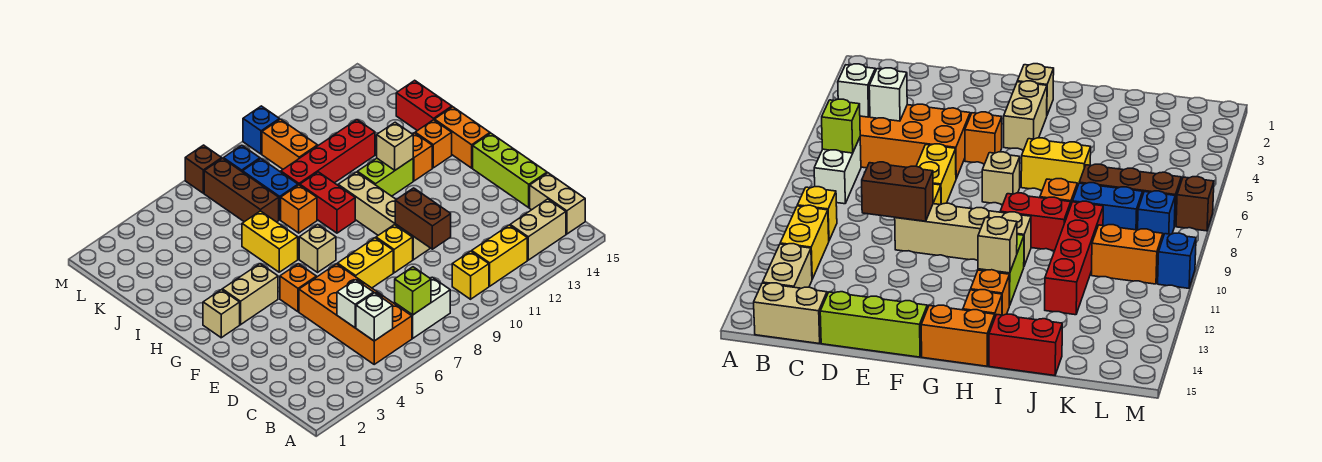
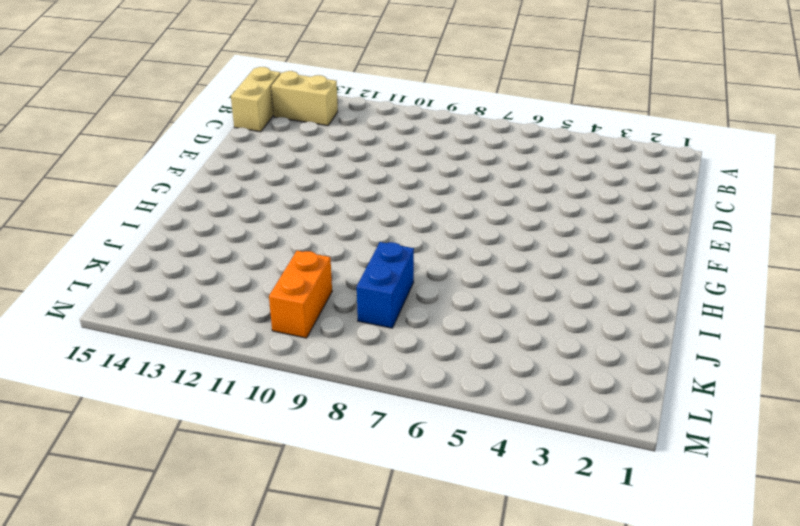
none -> orange 2x4 brick [299,264,412,364]
none -> white 1x2 brick [395,277,450,338]
none -> yellow 1x1 brick [452,251,489,299]
none -> yellow 1x2 brick [471,225,527,286]

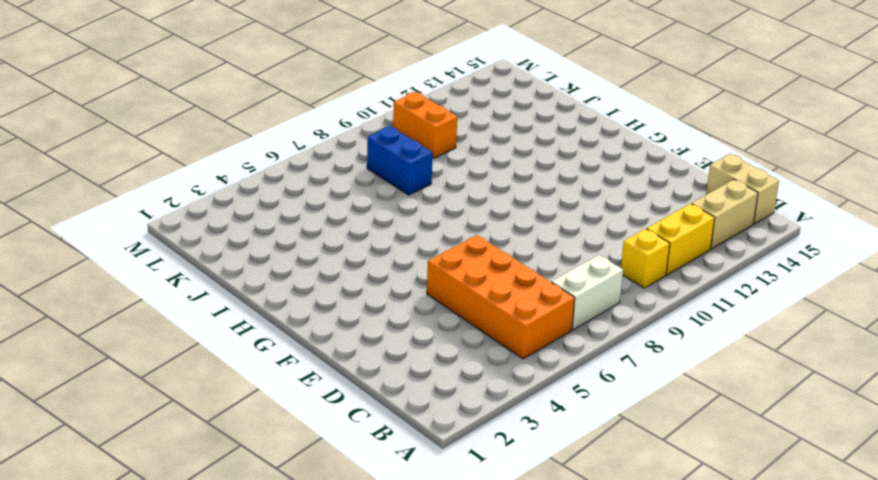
none -> lime 1x3 brick [473,133,547,208]
none -> yellow 1x2 brick [338,238,393,288]
none -> yellow 1x1 brick [376,225,413,273]
none -> tan 1x4 brick [338,172,430,260]

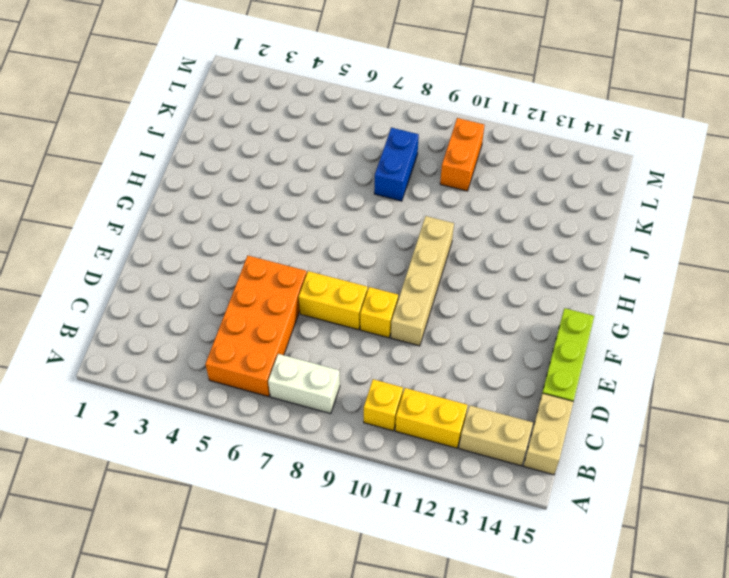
none -> orange 1x1 brick [280,264,316,312]
none -> tan 1x1 brick [203,290,240,338]
none -> tan 1x2 brick [222,264,278,325]
none -> tan 1x1 brick [299,224,336,272]

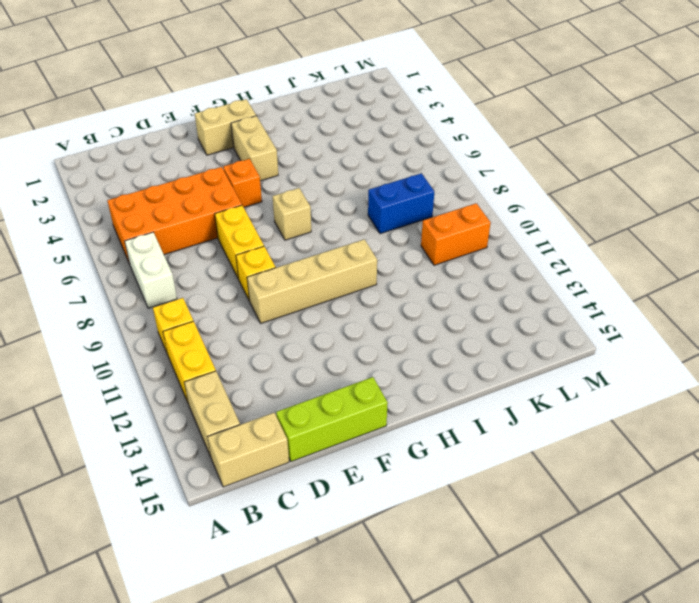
tan 1x2 brick [195,99,256,155] -> tan 1x1 brick [203,290,240,338]
none -> orange 1x2 brick [434,107,490,168]
none -> yellow 1x2 brick [242,211,298,272]
none -> red 1x2 brick [300,172,355,233]
none -> lime 1x2 brick [357,158,413,196]

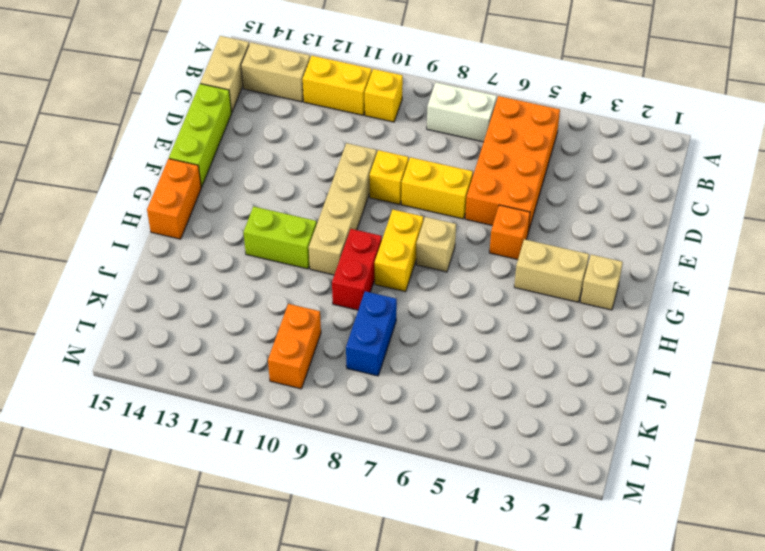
yellow 1x2 brick [375,210,423,292] -> yellow 1x2 brick moved to [242,211,298,272]
none -> orange 1x1 brick [413,133,432,181]
none -> orange 1x1 brick [415,120,452,168]
none -> orange 1x1 brick [281,185,317,233]
none -> red 1x2 brick [396,80,452,131]

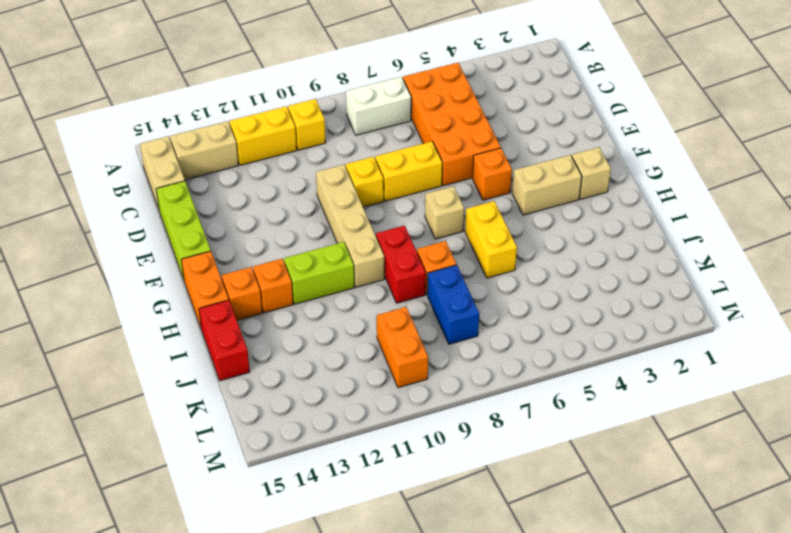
none -> brown 1x3 brick [204,158,279,222]
none -> red 1x4 brick [281,120,375,185]
none -> blue 1x1 brick [224,145,260,172]
none -> brown 1x1 brick [185,145,222,193]

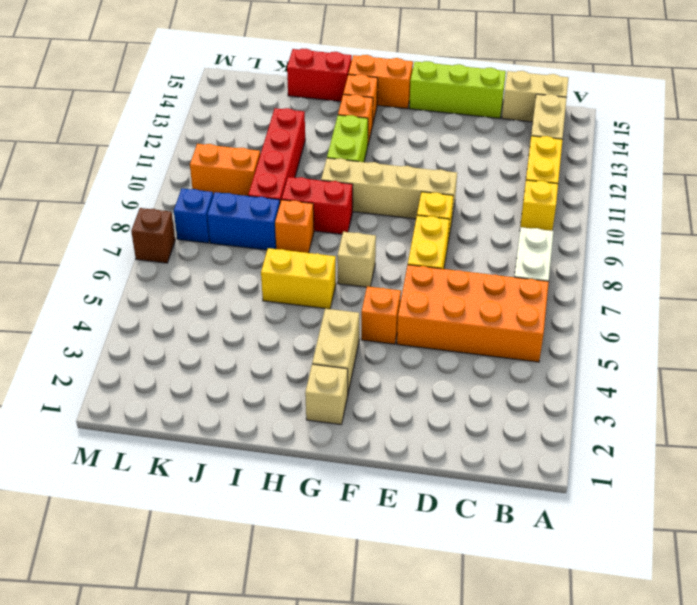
none -> brown 1x3 brick [204,158,279,222]
none -> blue 1x1 brick [243,106,279,154]
none -> white 1x1 brick [356,293,393,341]
none -> lime 1x1 brick [395,267,431,315]

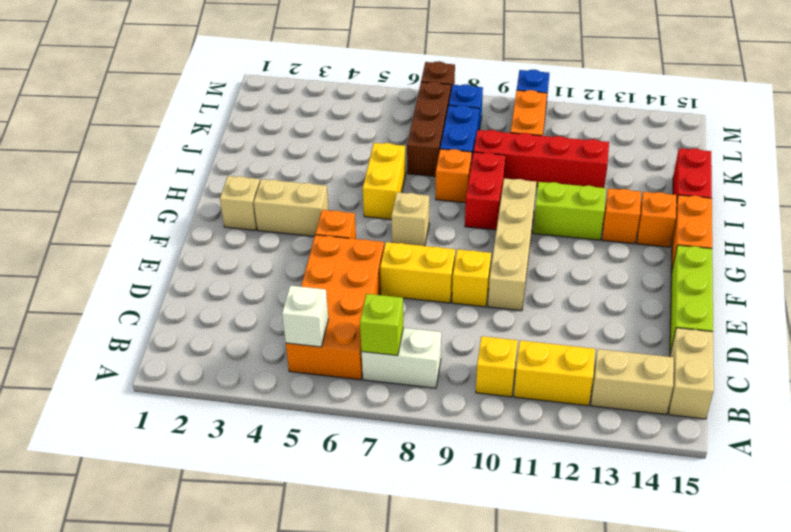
none -> white 1x1 brick [337,280,374,328]
none -> brown 1x2 brick [395,188,451,249]
none -> tan 1x1 brick [377,122,413,170]

